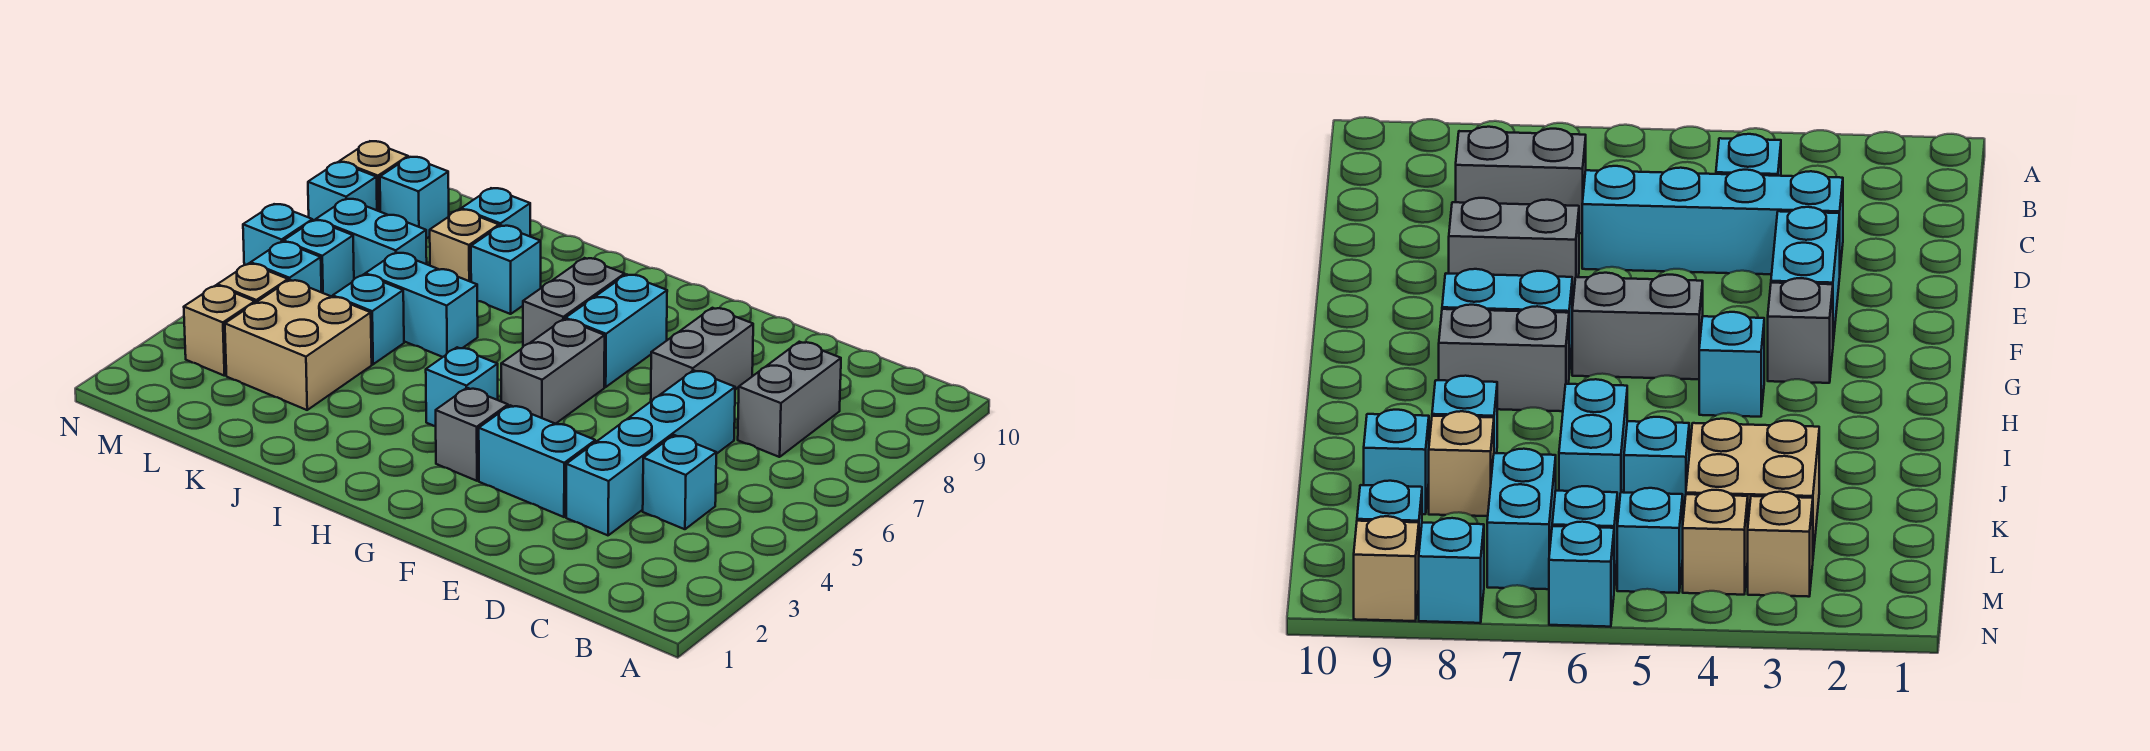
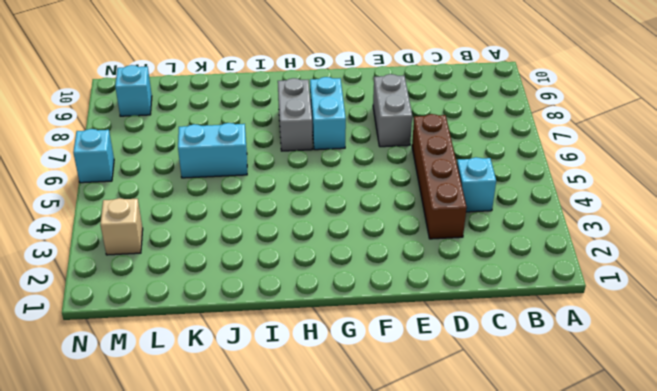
brown 1x4 brick [412,114,467,239] -> cyan 1x4 brick [566,370,735,535]
none -> grey 1x2 brick [738,342,841,457]
none -> cyan 1x2 brick [479,405,595,517]
none -> grey 1x1 brick [436,388,508,481]

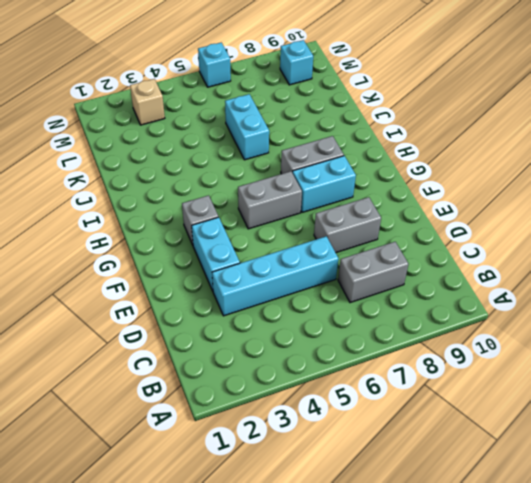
none -> cyan 1x1 brick [643,435,716,529]
none -> cyan 1x1 brick [426,347,498,426]
none -> cyan 1x1 brick [471,225,541,314]

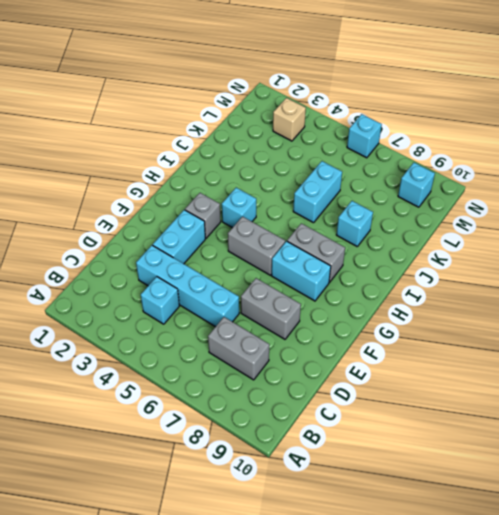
none -> tan 2x2 brick [225,280,372,410]
none -> cyan 1x1 brick [333,274,404,364]
none -> tan 1x1 brick [430,209,499,282]

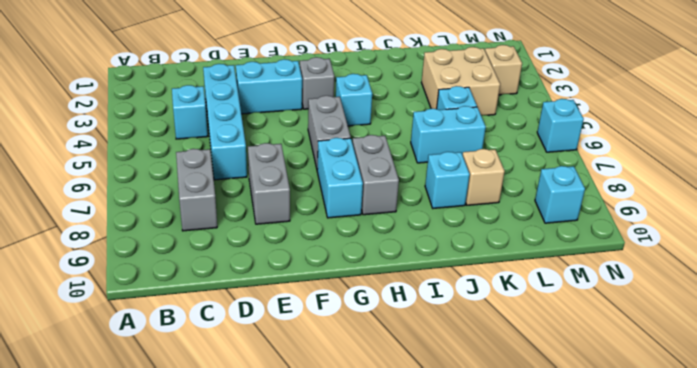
none -> cyan 1x1 brick [461,188,530,236]
none -> cyan 1x2 brick [316,199,427,279]
none -> tan 1x1 brick [217,263,288,303]

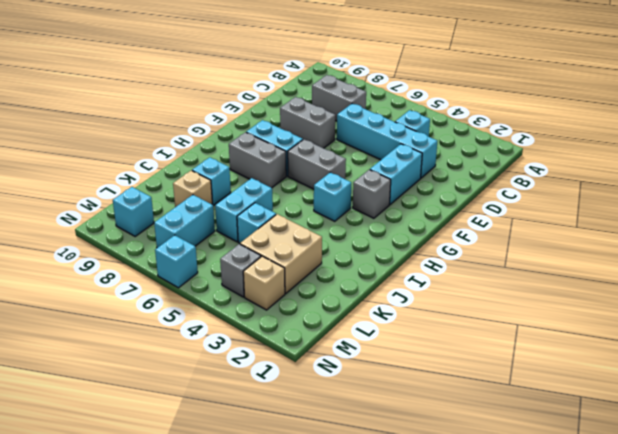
grey 1x1 brick [220,244,261,297] -> tan 1x1 brick [217,263,288,303]
none -> cyan 1x1 brick [461,188,530,236]
none -> cyan 1x1 brick [251,242,321,292]
none -> cyan 1x1 brick [284,220,354,297]

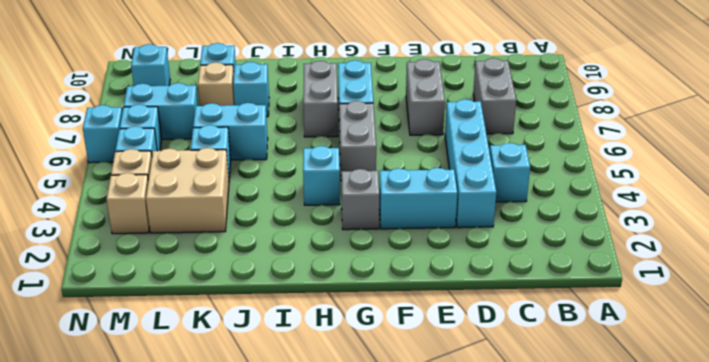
none -> cyan 1x1 brick [308,162,377,221]
none -> tan 1x1 brick [340,141,408,212]

